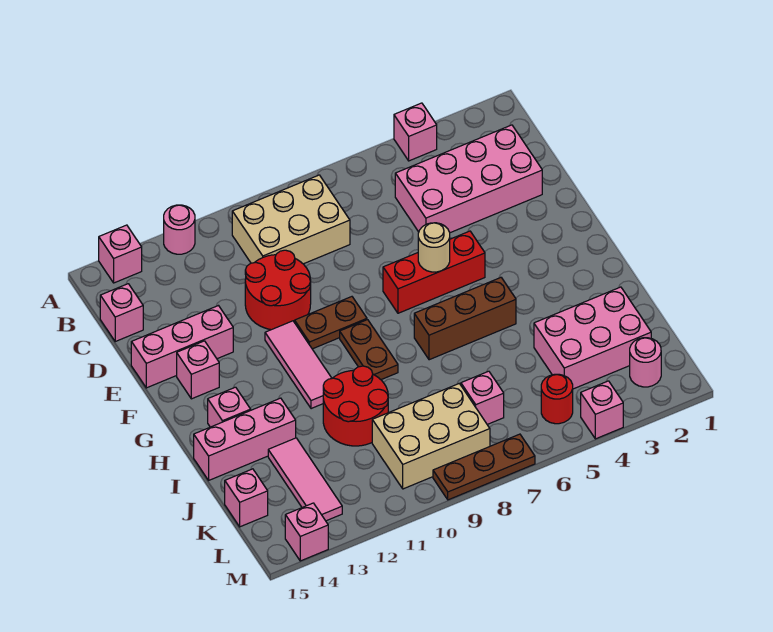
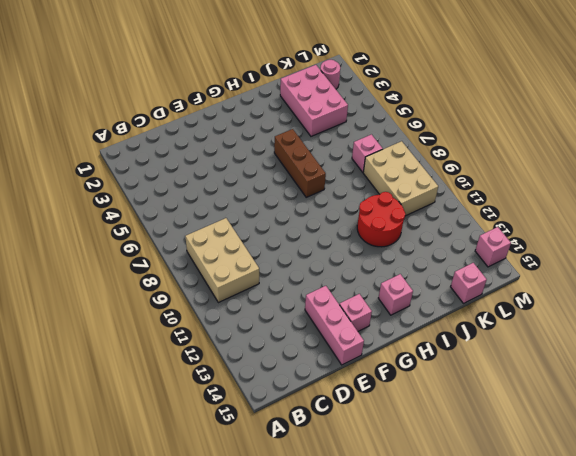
none -> pink 1x1 brick [394,103,437,161]
none -> pink 1x1 round brick [164,205,195,254]
none -> pink 1x1 brick [99,225,142,283]

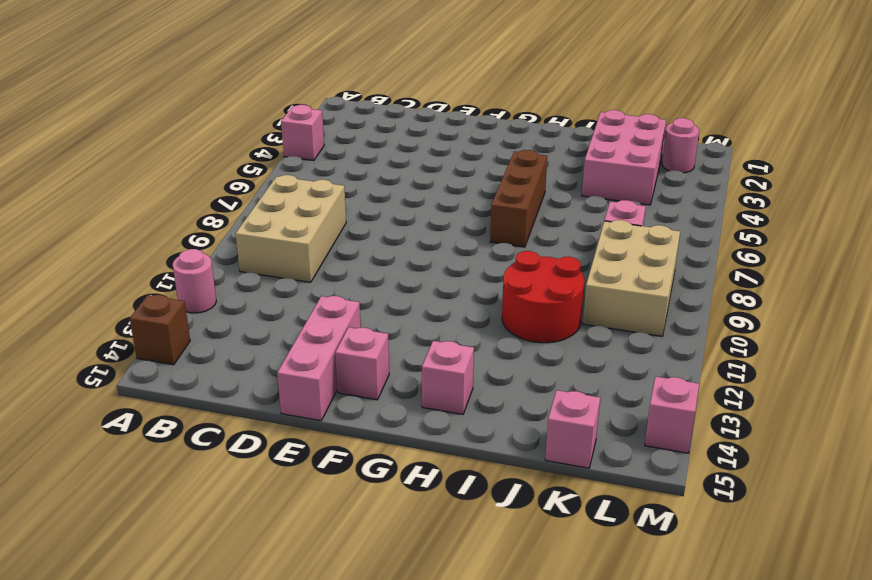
brown 1x1 brick [130,295,190,365] -> pink 1x1 brick [99,225,142,283]
none -> pink 2x4 brick [395,125,542,233]
none -> pink 1x1 brick [100,284,143,341]
none -> red 2x2 round brick [245,250,311,330]

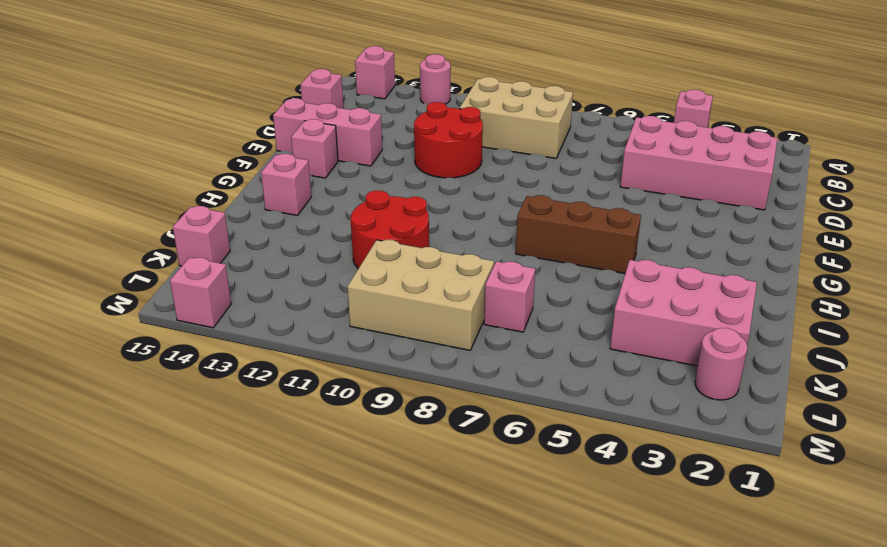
none -> red 1x3 brick [383,231,485,313]
none -> brown 1x2 plate [295,297,367,349]
none -> pink 1x3 tile [265,321,332,409]

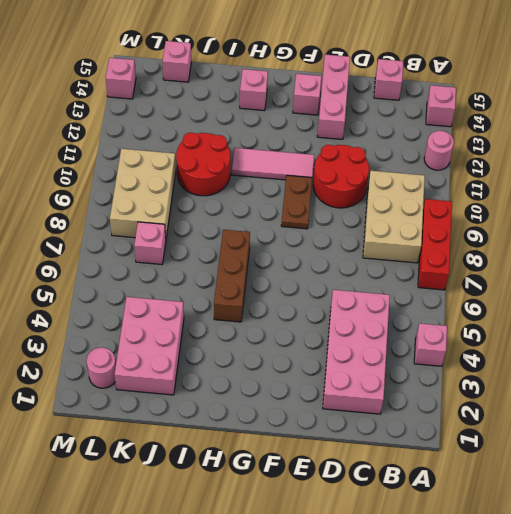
red 1x3 brick [418,199,452,290] -> red 1x3 brick moved to [383,231,485,313]
none -> brown 1x2 plate [340,320,398,380]
none -> pink 1x3 brick [194,398,296,480]
none -> pink 1x3 tile [268,438,342,521]

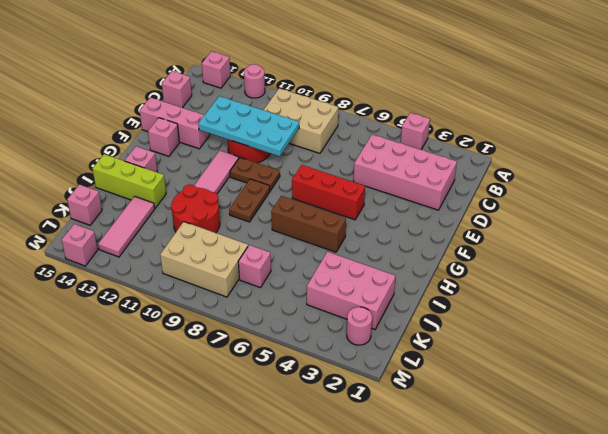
cyan 2x4 plate [198,96,299,156] -> none
lime 1x3 brick [92,154,166,208] -> pink 1x3 brick [194,398,296,480]
none -> red 1x1 round brick [541,374,573,424]
none -> pink 1x1 brick [581,381,623,439]
none -> brown 1x3 plate [433,434,535,500]

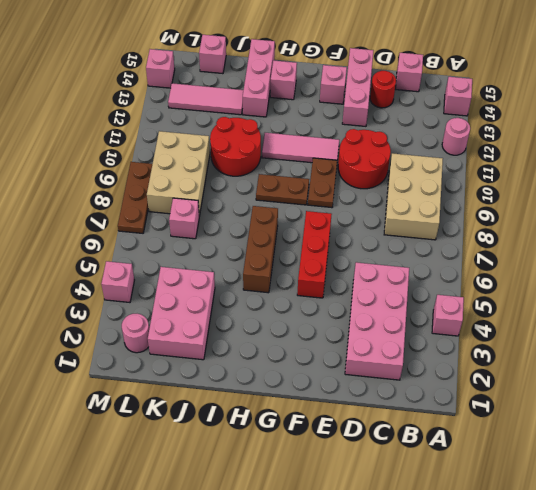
red 1x1 round brick [370,71,396,108] -> red 1x1 round brick moved to [541,374,573,424]
none -> tan 1x1 round brick [418,223,450,272]

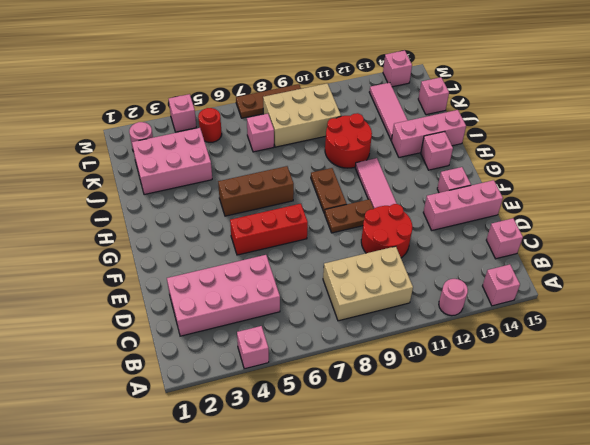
none -> tan 1x1 round brick [418,223,450,272]

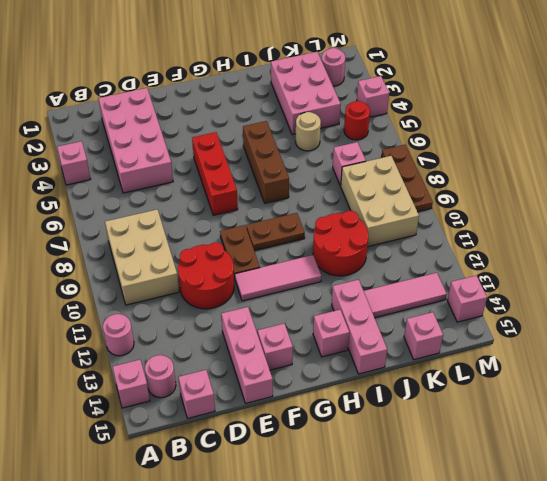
pink 1x1 round brick [145,355,176,398] -> none
tan 1x1 round brick [296,112,321,151] -> tan 1x1 round brick moved to [418,223,450,272]

